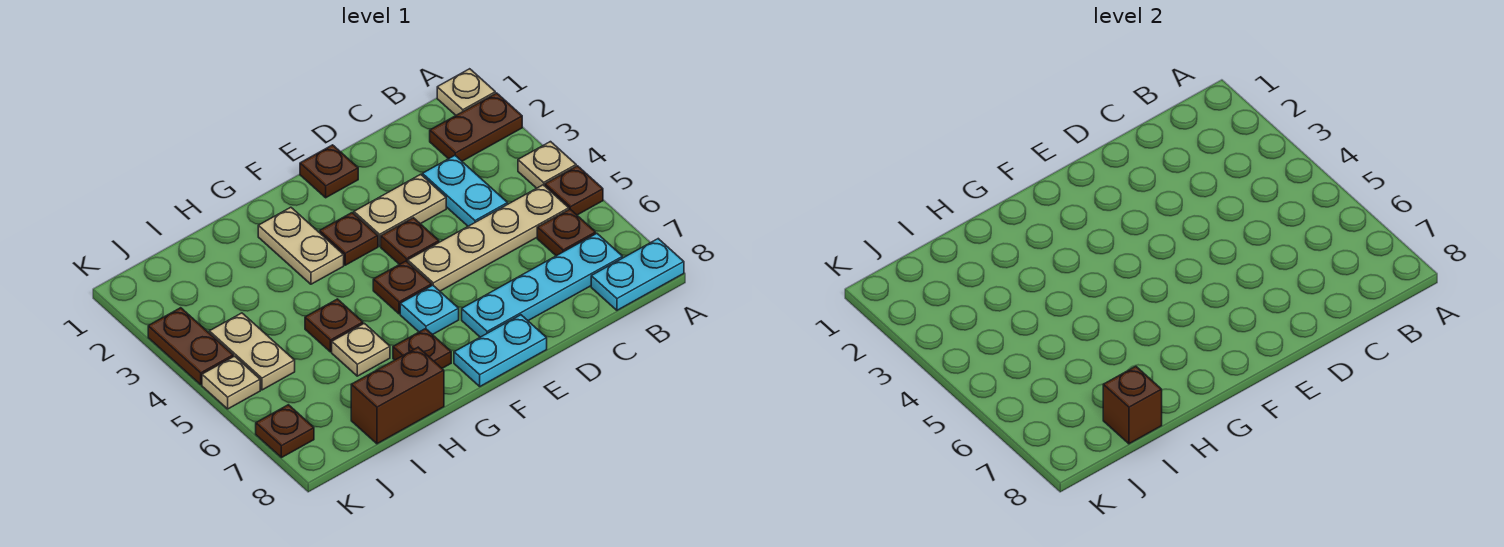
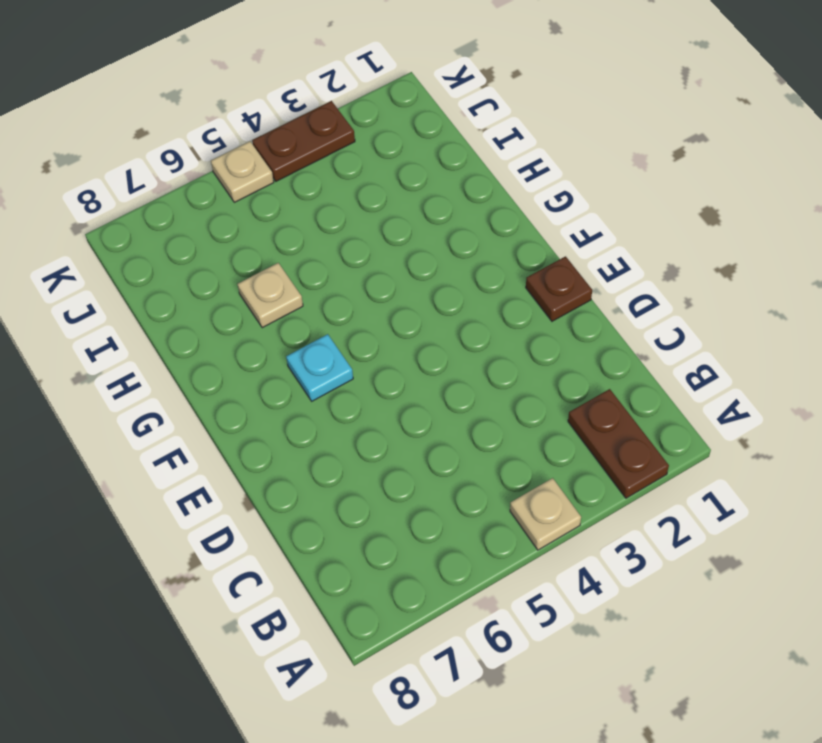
none -> tan 1x1 plate [437,69,495,115]
none -> brown 1x1 plate [545,166,603,215]
none -> cyan 1x2 plate [591,239,684,310]

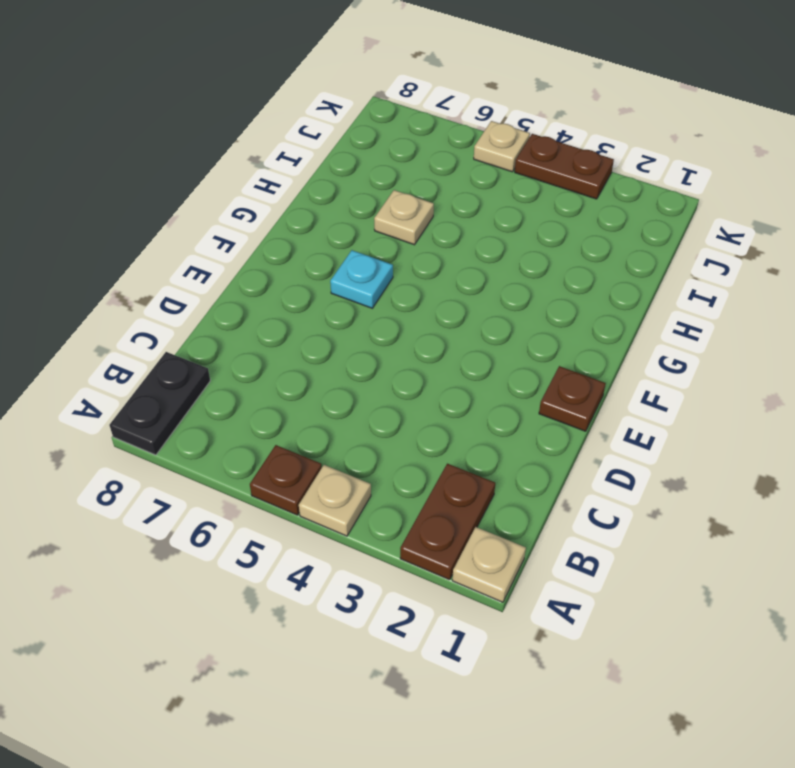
black 1x2 plate [109,352,210,455] -> cyan 1x2 plate [591,239,684,310]
none -> tan 1x4 plate [408,185,569,291]
none -> brown 1x1 plate [537,209,596,256]
none -> cyan 1x4 plate [462,234,623,337]

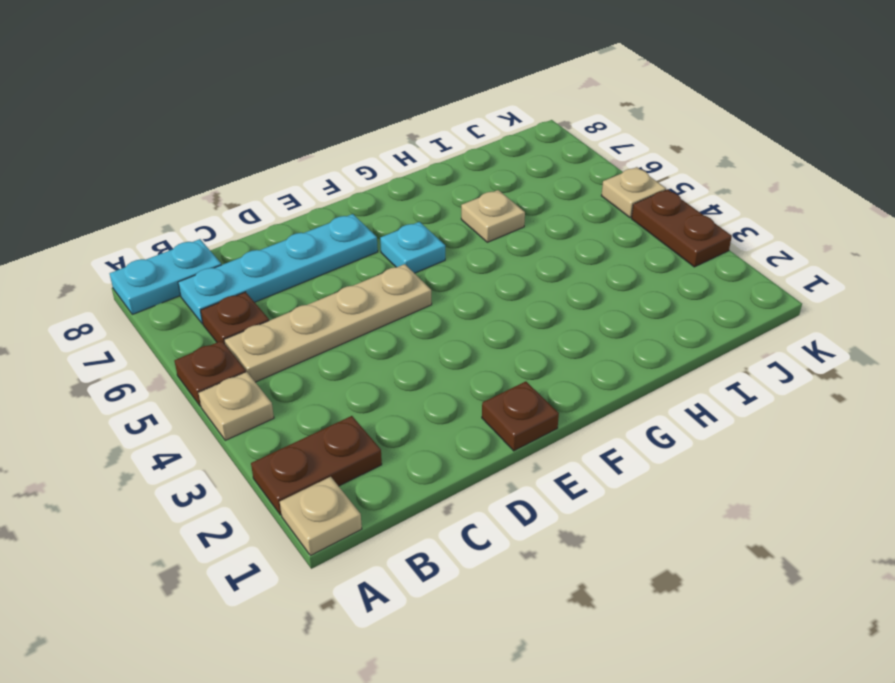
none -> cyan 1x2 plate [422,156,508,226]
none -> tan 1x2 plate [354,174,446,246]
none -> brown 1x1 plate [381,218,439,265]

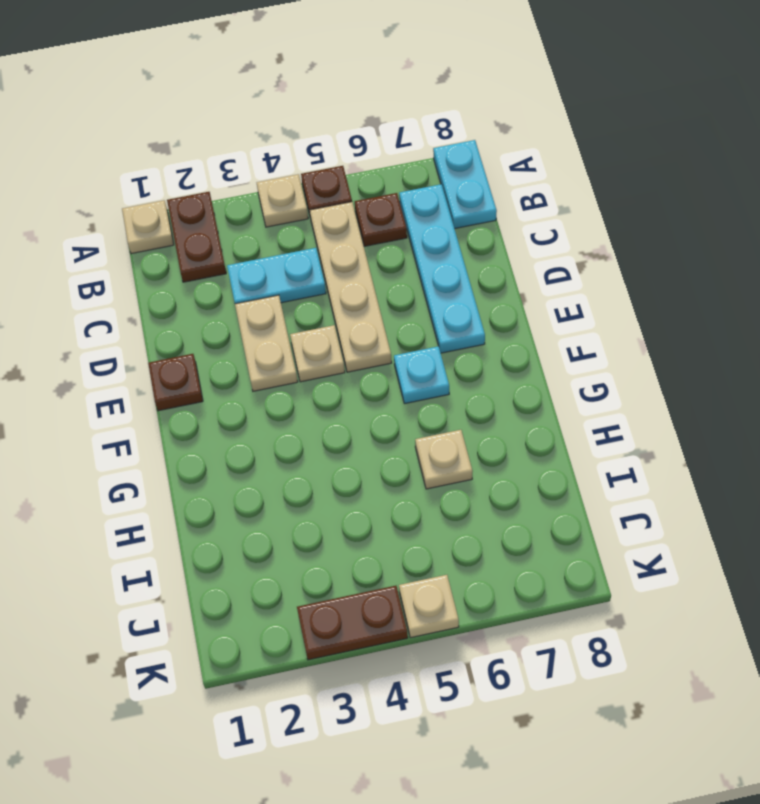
tan 1x1 plate [290,325,345,382] -> brown 1x1 plate [381,218,439,265]
none -> cyan 1x2 plate [454,315,547,386]
none -> brown 1x1 plate [320,213,378,265]
none -> brown 1x1 plate [373,261,432,314]

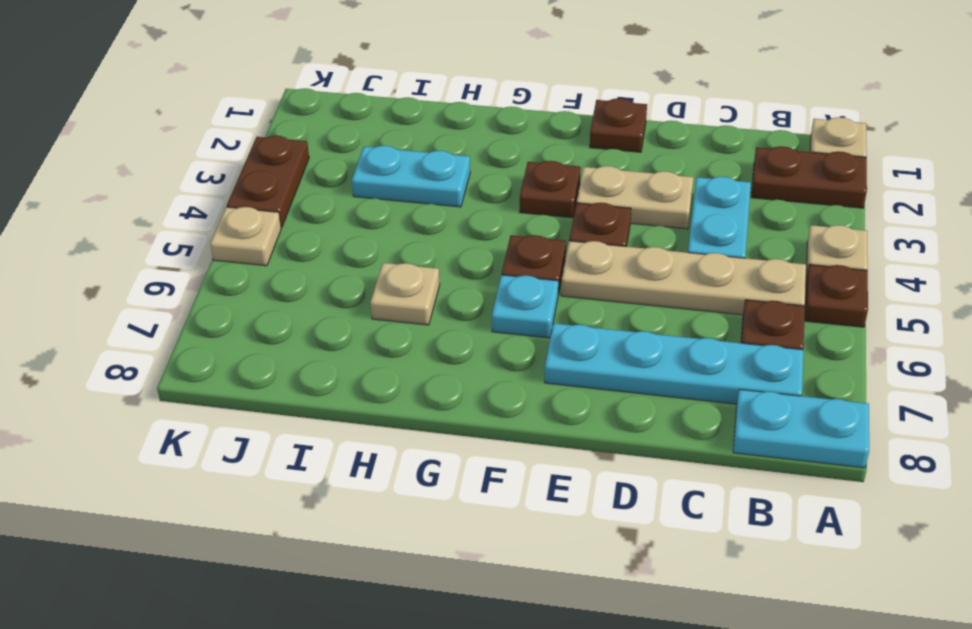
cyan 1x2 plate [352,146,470,207] -> cyan 1x2 plate moved to [454,315,547,386]
none -> tan 1x2 plate [258,207,344,284]
none -> brown 1x1 plate [393,329,451,368]
none -> brown 1x1 plate [305,299,363,352]

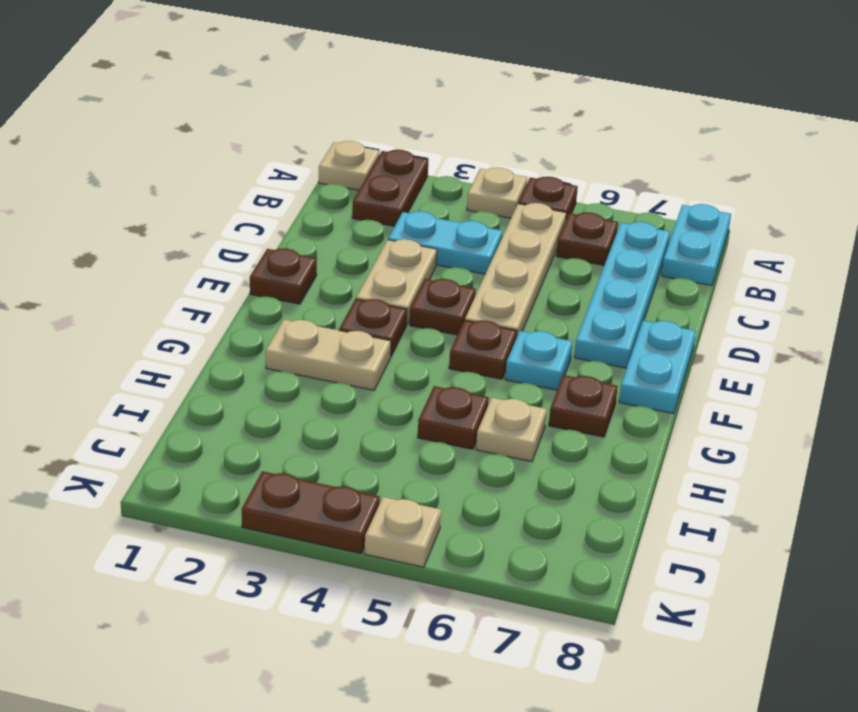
none -> brown 1x2 brick [351,347,444,444]
none -> tan 1x2 plate [209,313,295,390]
none -> brown 1x1 plate [256,405,314,458]

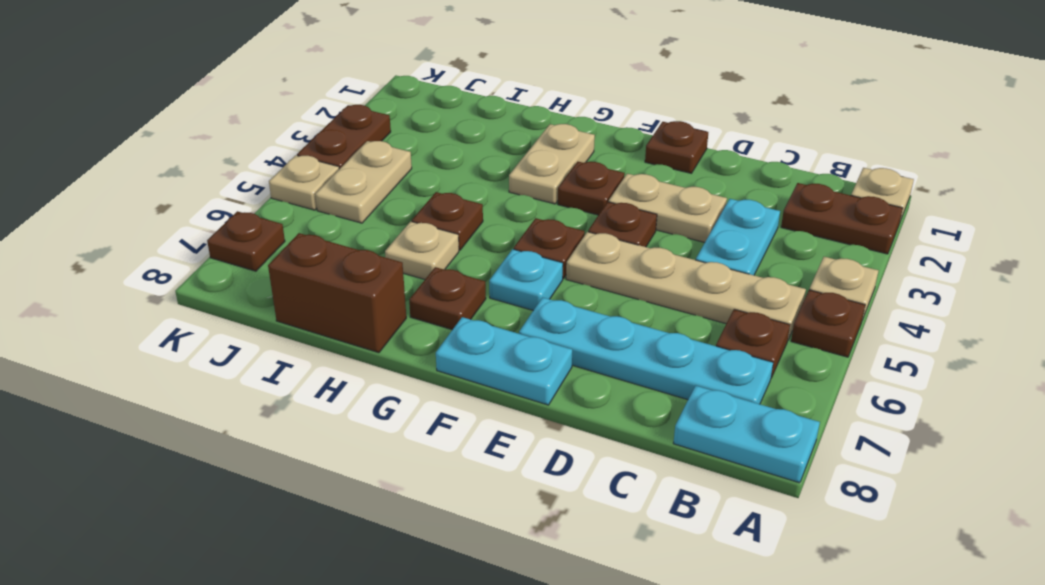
none -> brown 1x1 brick [1103,366,1162,444]

